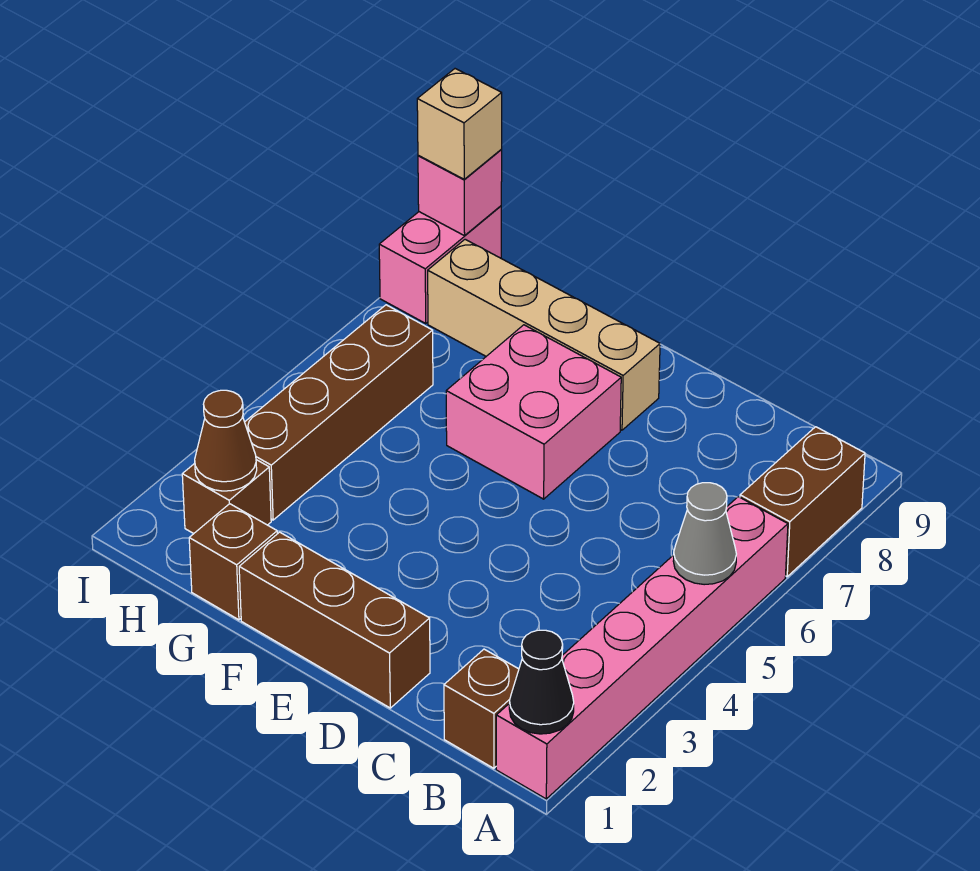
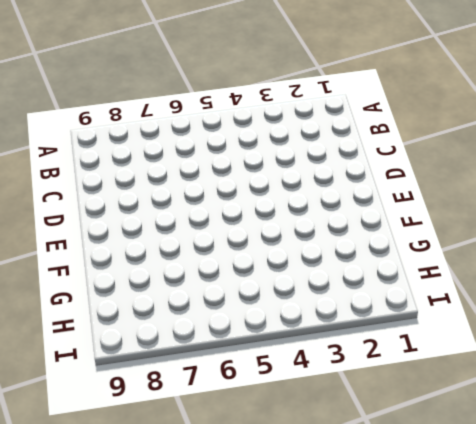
none -> pink 1x6 brick [496,497,788,799]
none -> brown 1x2 brick [740,427,865,577]
none -> brown 1x1 brick [444,649,519,768]

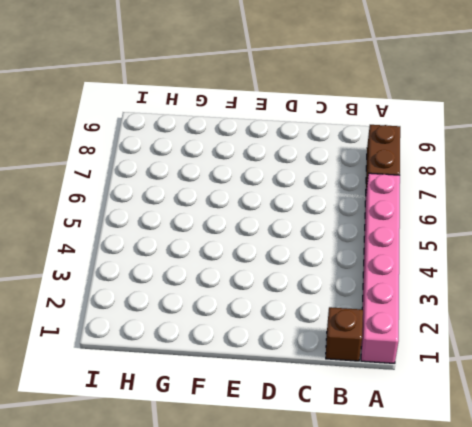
none -> brown 1x3 brick [239,532,430,708]
none -> pink 2x2 brick [446,325,621,499]
none -> tan 1x4 brick [428,239,660,430]

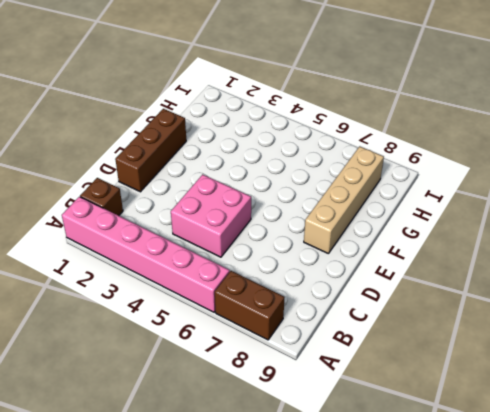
pink 2x2 brick [171,174,251,257] -> pink 2x2 brick moved to [446,325,621,499]
none -> brown 1x1 brick [189,504,277,620]
none -> brown 1x1 brick [182,460,271,534]
none -> brown 1x4 brick [245,305,433,520]

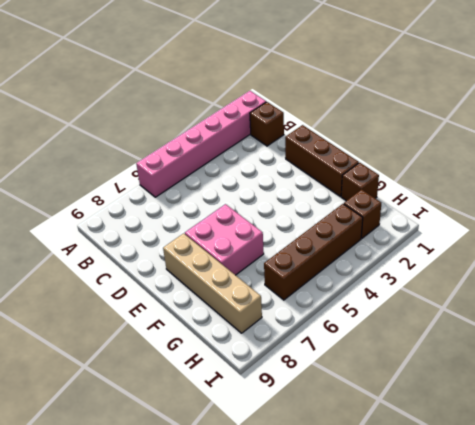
none -> brown 1x2 brick [740,427,865,577]
none -> pink 1x2 brick [379,206,501,323]
none -> black 1x1 cone [509,630,574,734]

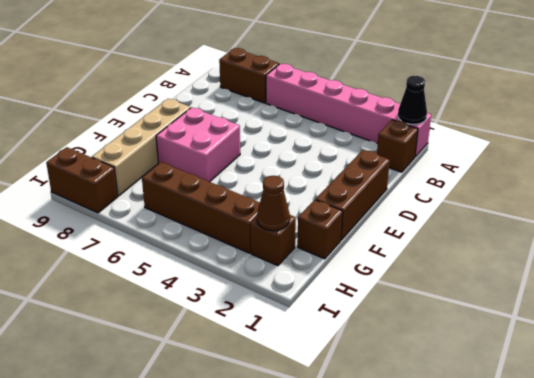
brown 1x2 brick [46,147,118,213] -> pink 1x2 brick [379,206,501,323]
none -> grey 1x1 cone [673,483,736,585]
none -> pink 1x1 brick [418,150,502,236]
none -> tan 1x1 brick [417,69,502,179]

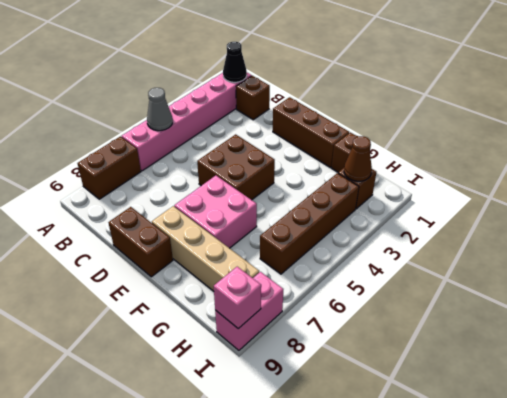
brown 2x2 brick [197,134,275,200] -> none
brown 1x2 brick [108,207,173,277] -> none
none -> tan 1x1 brick [417,69,502,179]

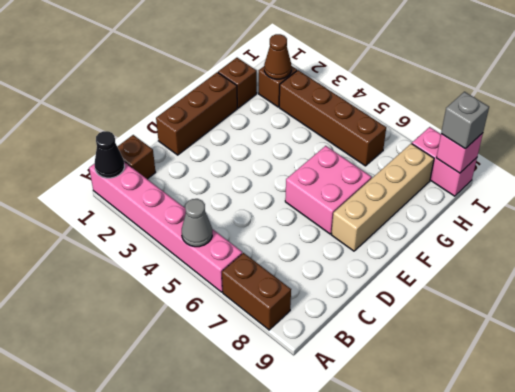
grey 1x1 brick [441,92,489,148] -> tan 1x1 brick [417,69,502,179]

